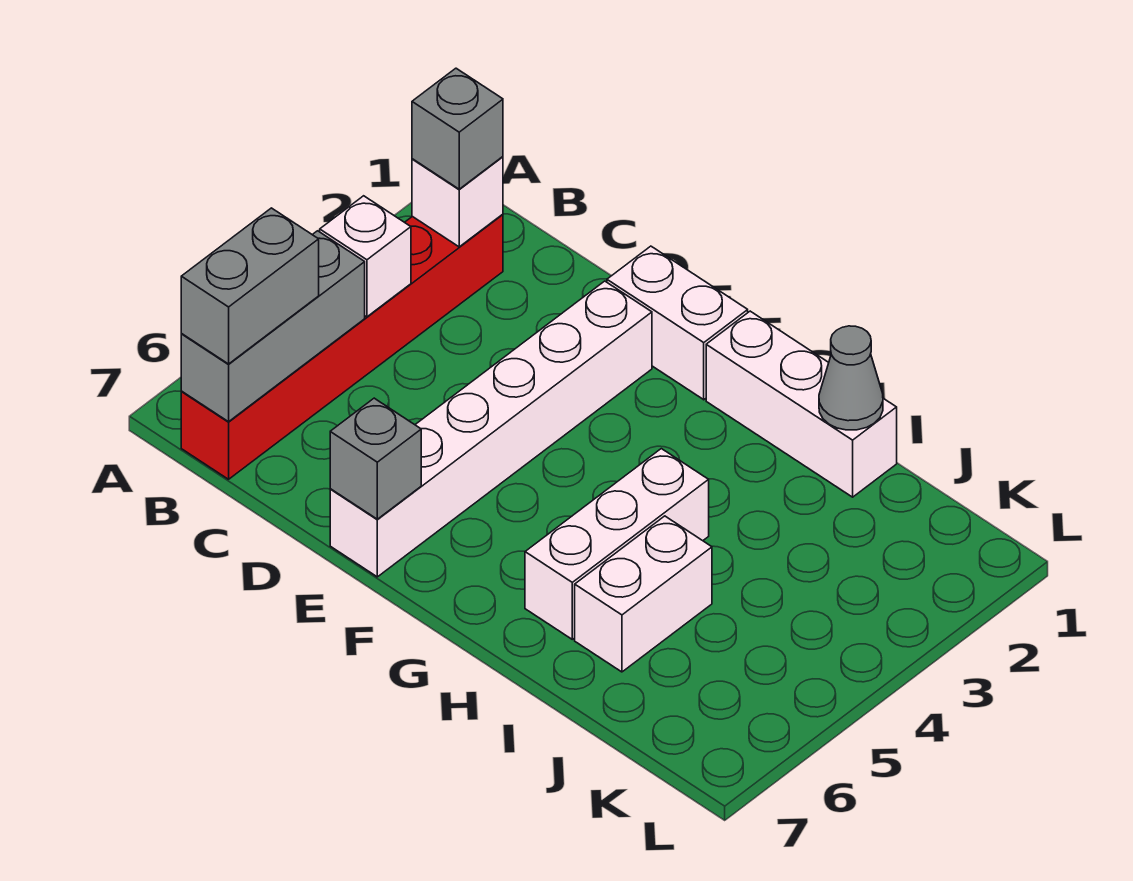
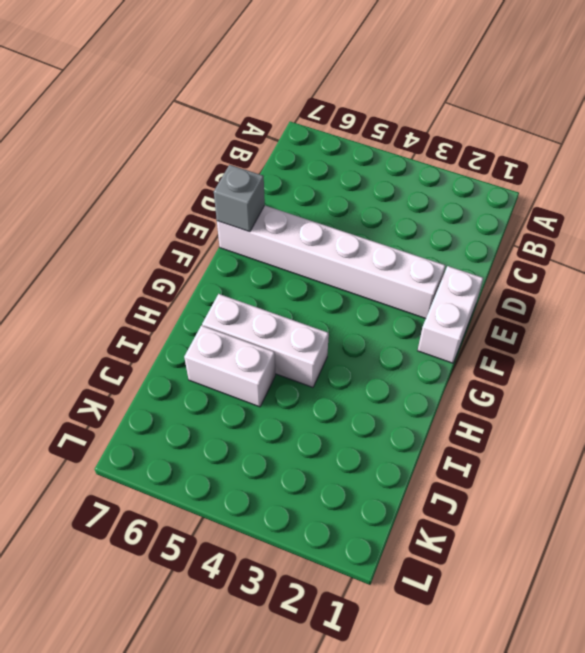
none -> red 1x6 brick [181,214,503,479]
none -> white 1x3 brick [706,311,897,497]
none -> white 1x1 brick [412,157,503,247]

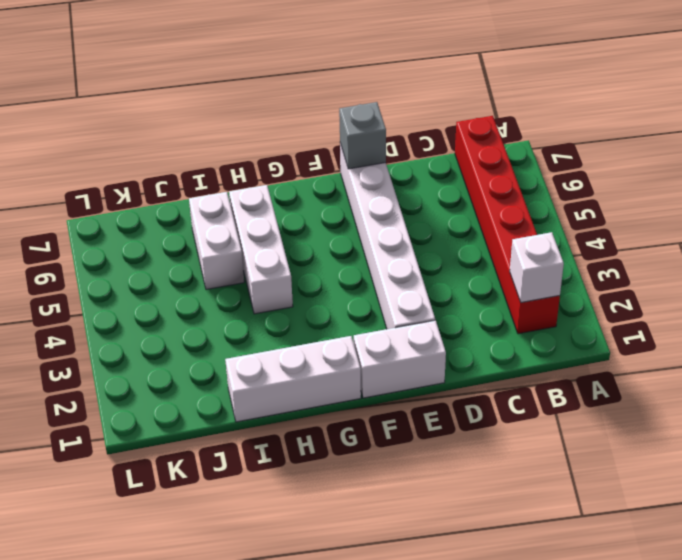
none -> white 1x1 brick [320,196,411,317]
none -> grey 1x3 brick [181,231,365,422]
none -> grey 1x1 cone [819,326,883,430]

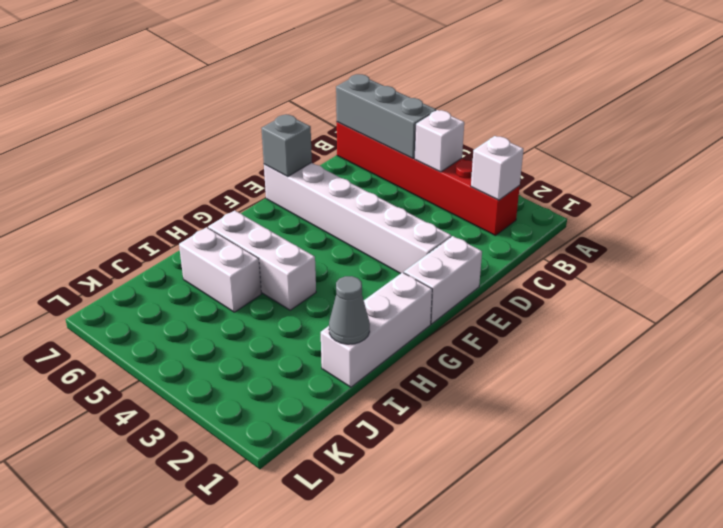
none -> grey 1x1 brick [412,68,503,189]
none -> grey 1x2 brick [181,208,319,364]

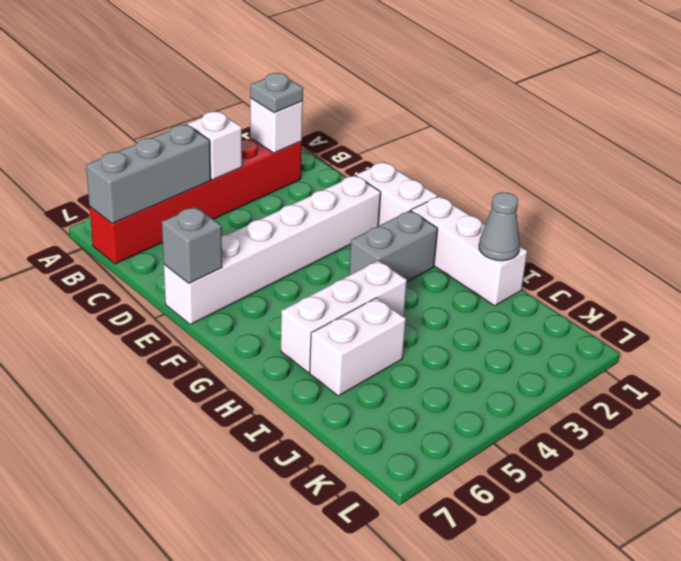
grey 1x1 plate [250,73,303,113] -> grey 1x1 brick [412,68,503,189]
grey 1x2 brick [349,211,438,282] -> grey 1x2 brick moved to [181,208,319,364]

